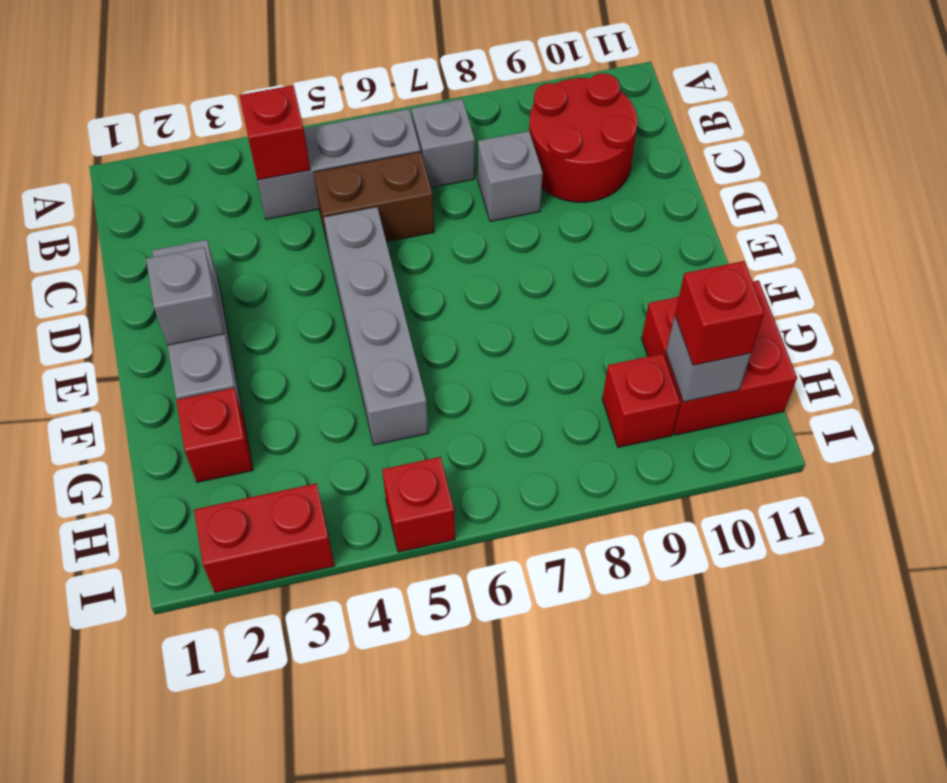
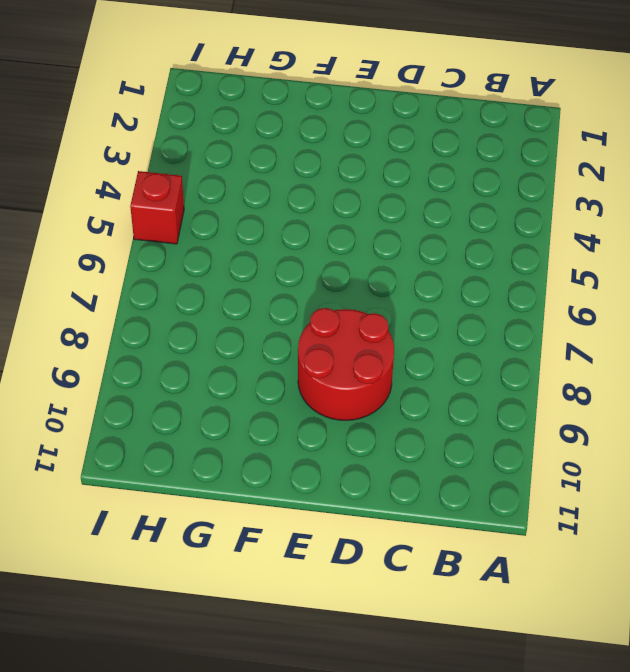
red 2x2 round brick [298,308,394,420] -> red 2x2 round brick moved to [529,73,638,202]
none -> grey 1x3 brick [257,109,421,219]
none -> grey 1x1 brick [412,99,475,188]
none -> brown 1x2 brick [314,152,434,249]

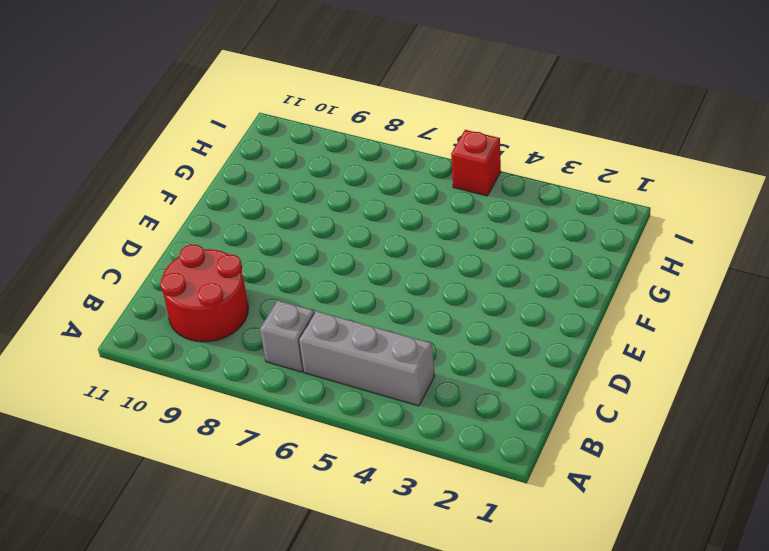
none -> brown 1x2 brick [314,152,434,249]
none -> grey 1x1 brick [478,131,543,221]
none -> grey 1x3 brick [152,240,243,415]

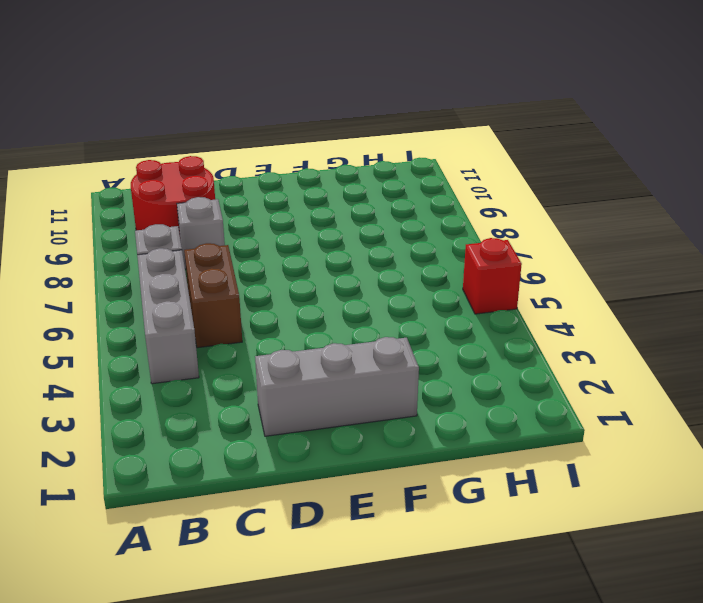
none -> grey 1x4 brick [324,207,428,445]
none -> red 1x1 brick [176,388,253,482]
none -> red 2x2 brick [642,280,797,435]

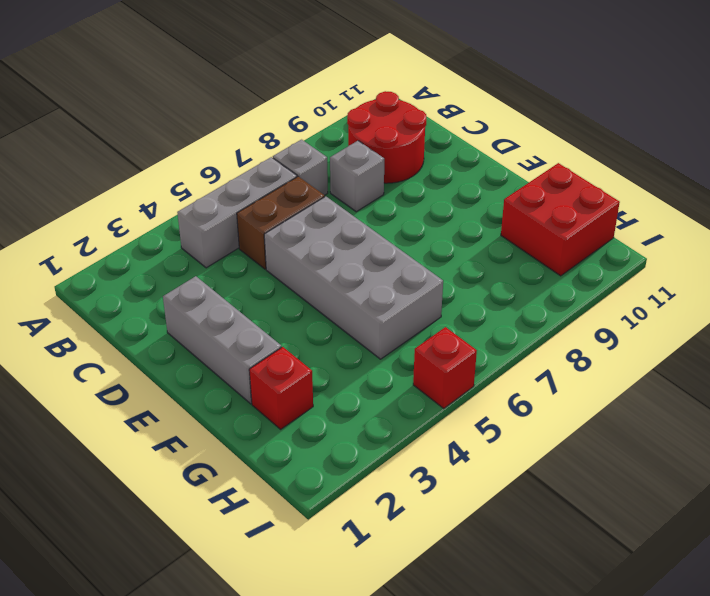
grey 2x4 brick [264,196,443,359] -> grey 1x4 brick [324,207,428,445]
none -> red 1x1 brick [602,354,680,447]
none -> red 1x2 brick [194,483,334,593]
none -> red 1x1 brick [239,85,310,180]

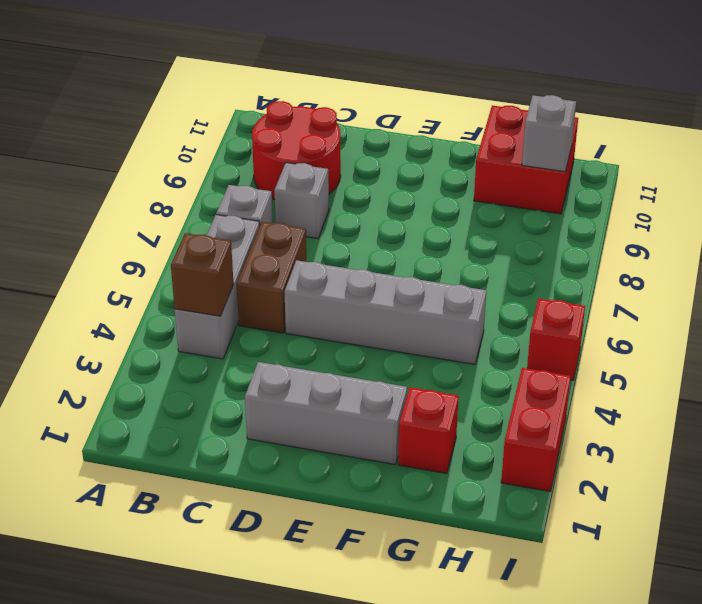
brown 1x1 brick [171,233,234,316] -> red 1x1 brick [239,85,310,180]
none -> red 1x1 brick [602,354,680,447]
none -> grey 1x1 brick [146,247,224,345]
none -> red 1x1 brick [675,261,764,365]

